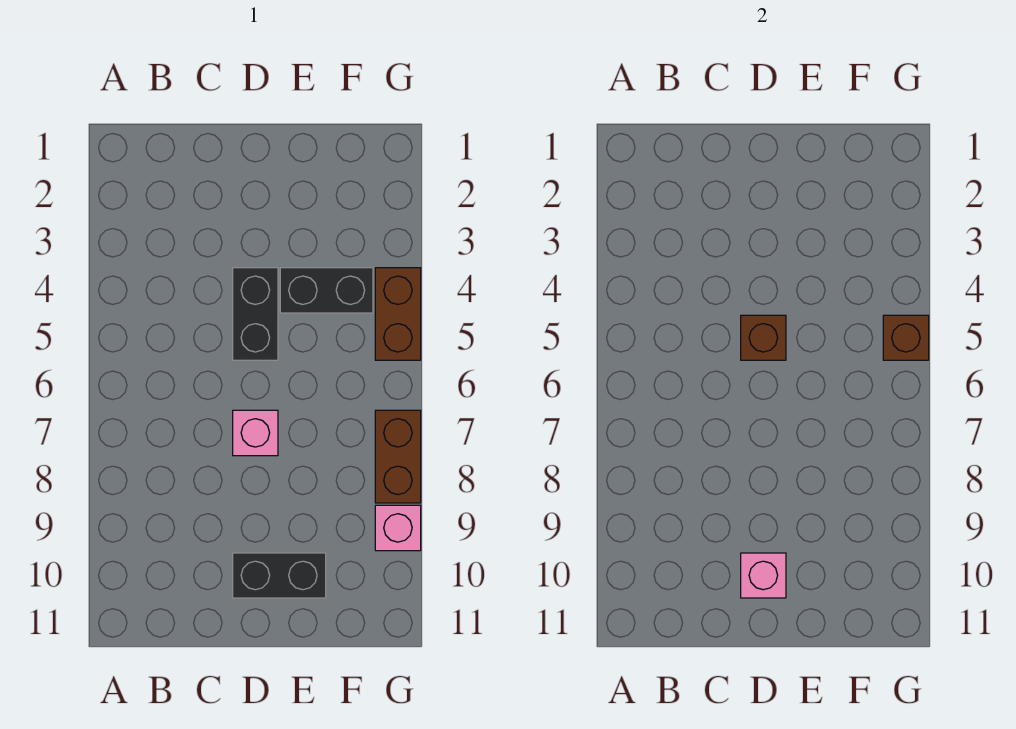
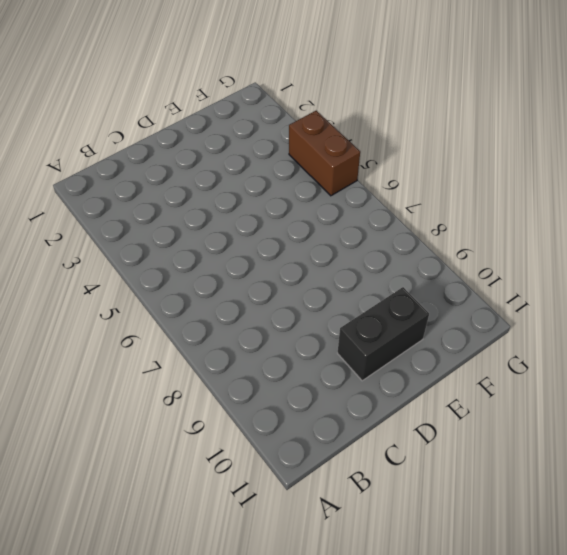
none -> black 1x2 brick [233,268,278,360]
none -> pink 1x1 brick [233,410,278,456]

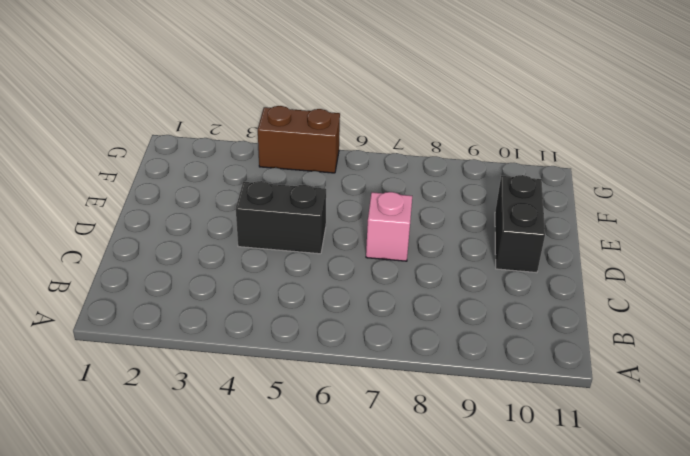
none -> black 1x2 brick [280,268,373,313]
none -> brown 1x2 brick [375,410,421,503]

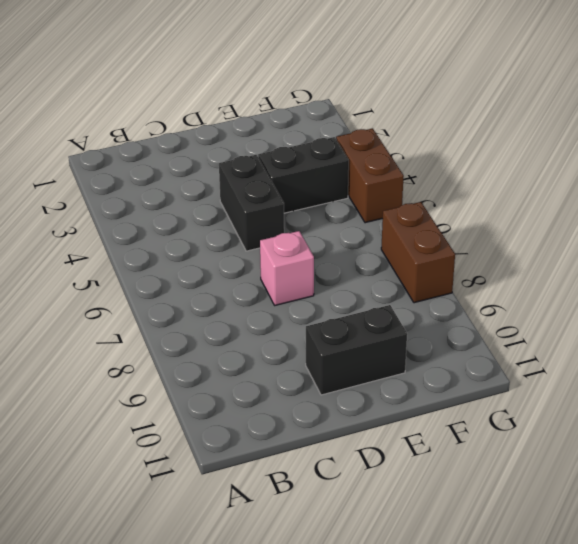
none -> pink 1x1 brick [375,505,421,551]
none -> brown 1x1 brick [741,315,786,360]

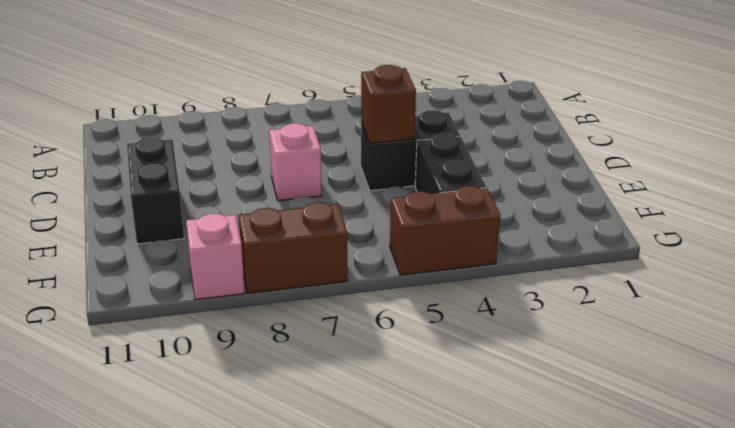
none -> pink 1x1 brick [741,553,786,598]
none -> brown 1x1 brick [883,315,929,360]

